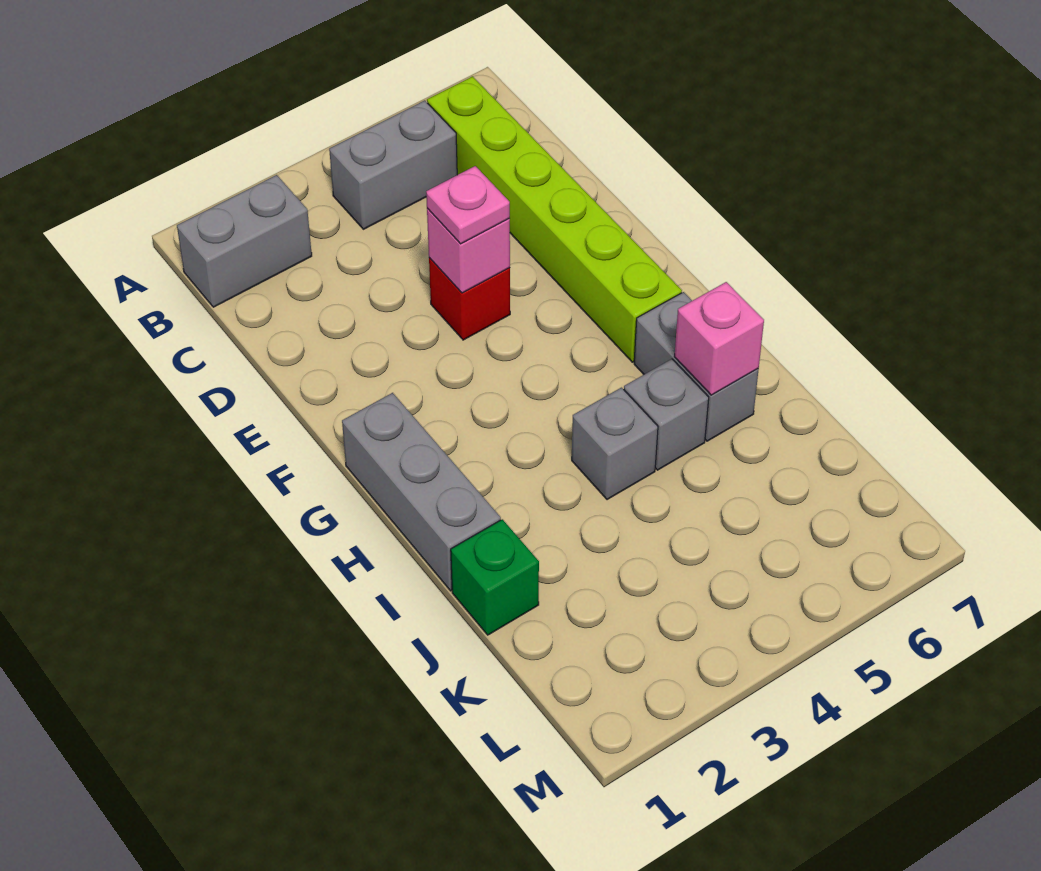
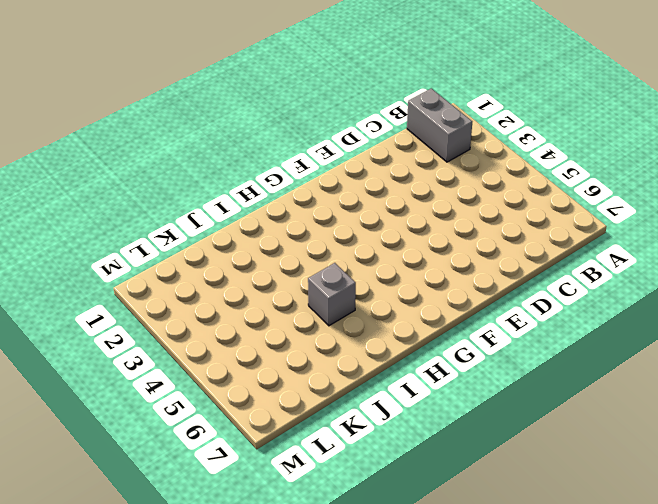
none -> grey 1x2 brick [329,100,457,229]
none -> lime 1x6 brick [427,76,682,362]
none -> red 1x1 brick [429,258,510,340]

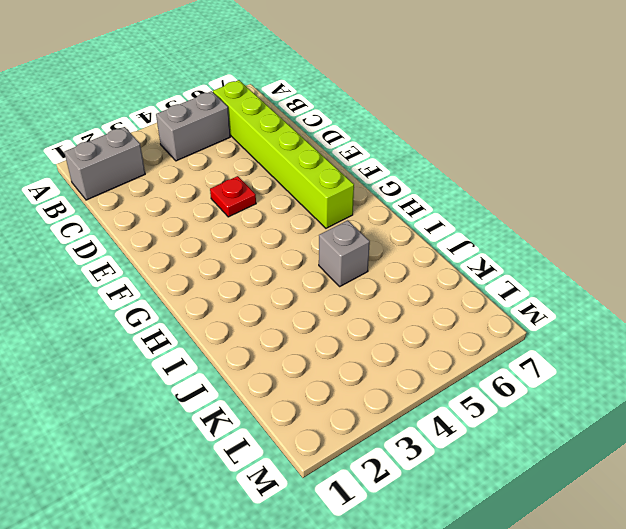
red 1x1 plate [210,176,256,217] -> red 1x1 brick [429,258,510,340]
none -> grey 1x3 brick [342,393,501,591]
none -> grey 1x2 brick [634,292,759,441]
none -> grey 1x1 brick [572,388,658,500]

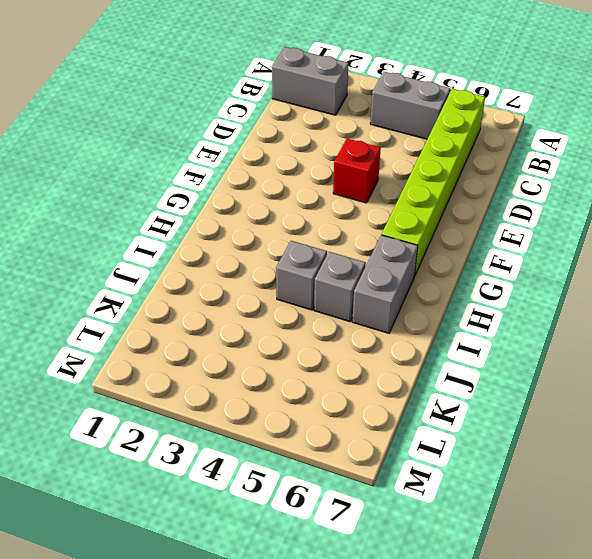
none -> grey 1x3 brick [342,393,501,591]
none -> green 1x1 brick [451,519,539,635]
none -> pink 1x1 brick [427,208,510,293]

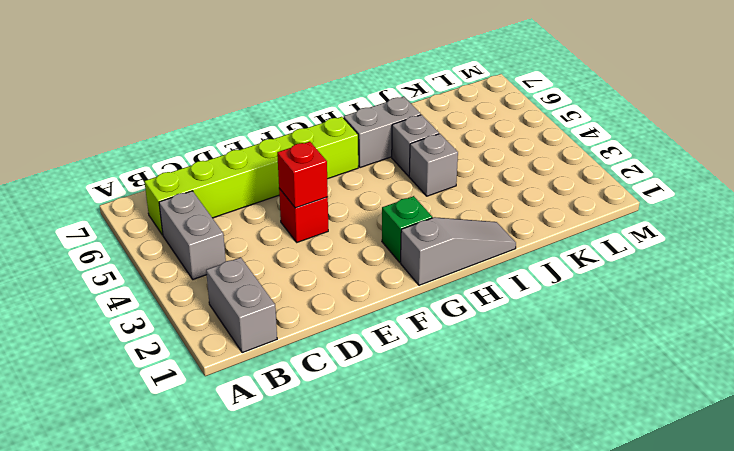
red 1x1 brick [277,142,328,208] -> pink 1x1 brick [427,208,510,293]
grey 1x3 slope [401,217,516,285] -> grey 1x3 brick [342,393,501,591]
green 1x1 brick [382,196,432,262] -> green 1x1 brick moved to [451,519,539,635]
none -> pink 1x1 brick [674,282,764,395]
none -> pink 1x1 plate [426,166,510,244]

